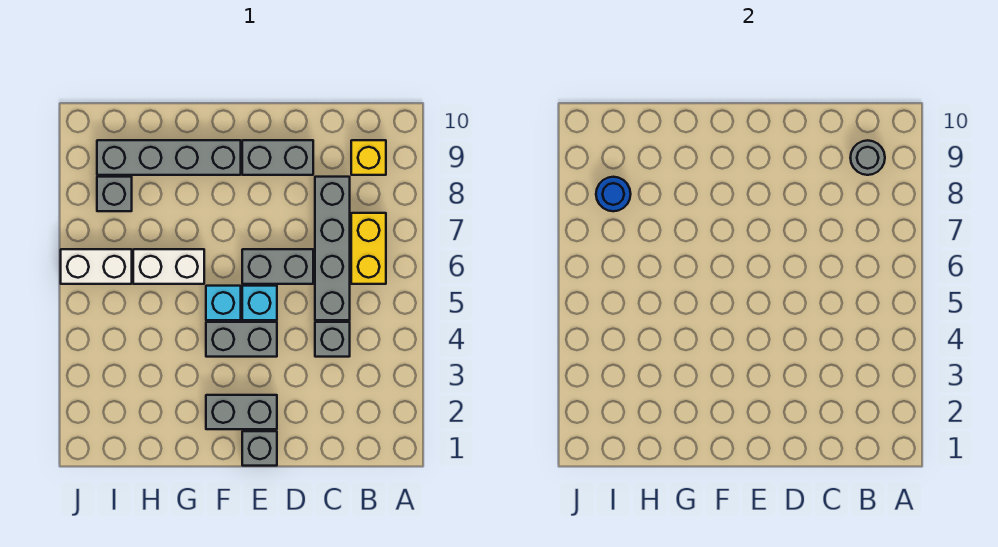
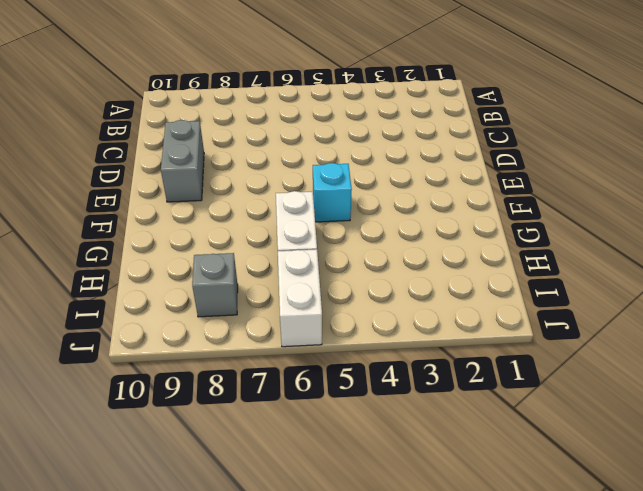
none -> yellow 1x2 brick [351,213,386,284]
none -> yellow 1x1 brick [351,140,386,175]
none -> grey 1x1 brick [315,322,350,357]

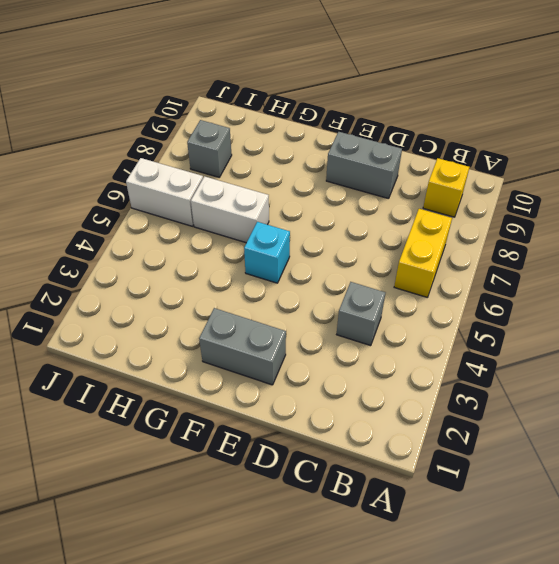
none -> grey 1x4 brick [315,177,350,320]
none -> grey 1x2 brick [242,249,313,284]
none -> grey 1x1 brick [242,431,277,466]

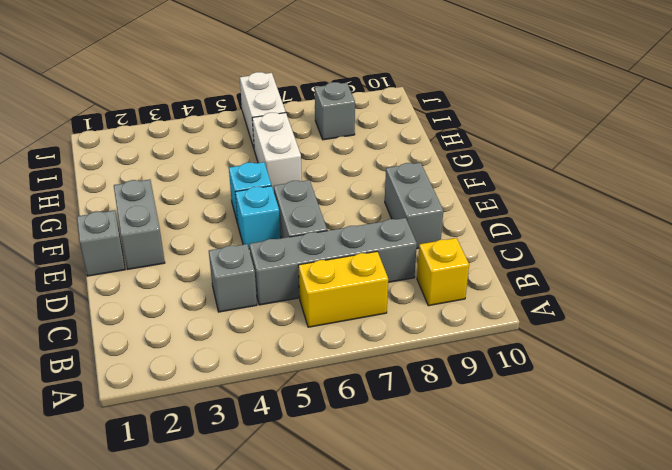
none -> grey 1x2 brick [206,322,277,357]
none -> grey 1x4 brick [97,140,241,175]
none -> grey 1x1 round brick [850,140,885,175]

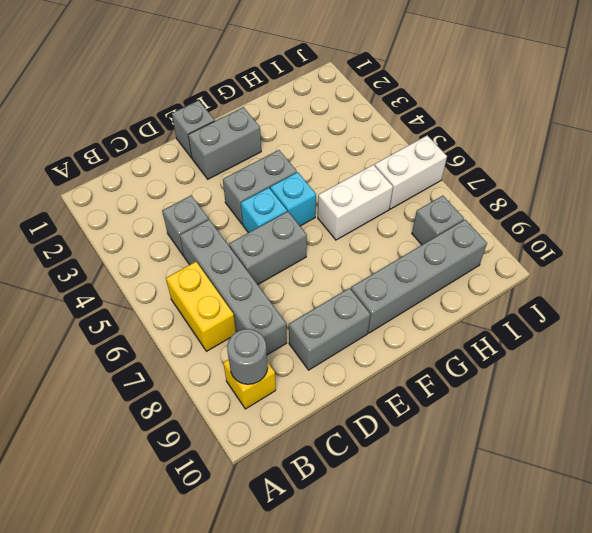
none -> blue 1x1 round brick [596,177,631,211]

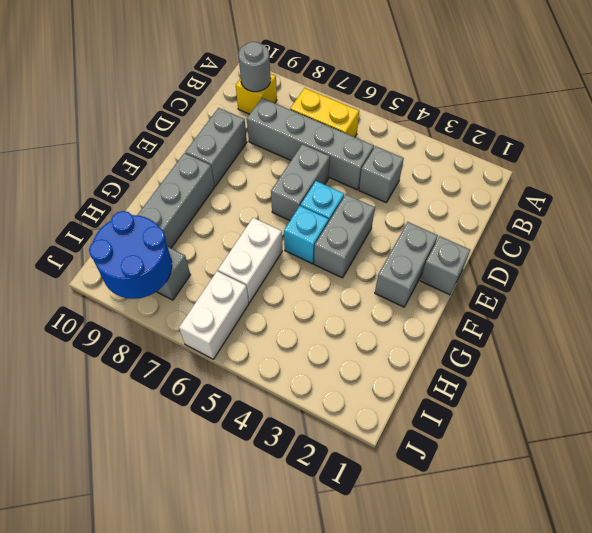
blue 2x2 round brick [89,211,172,299] -> blue 1x1 round brick [596,177,631,211]

